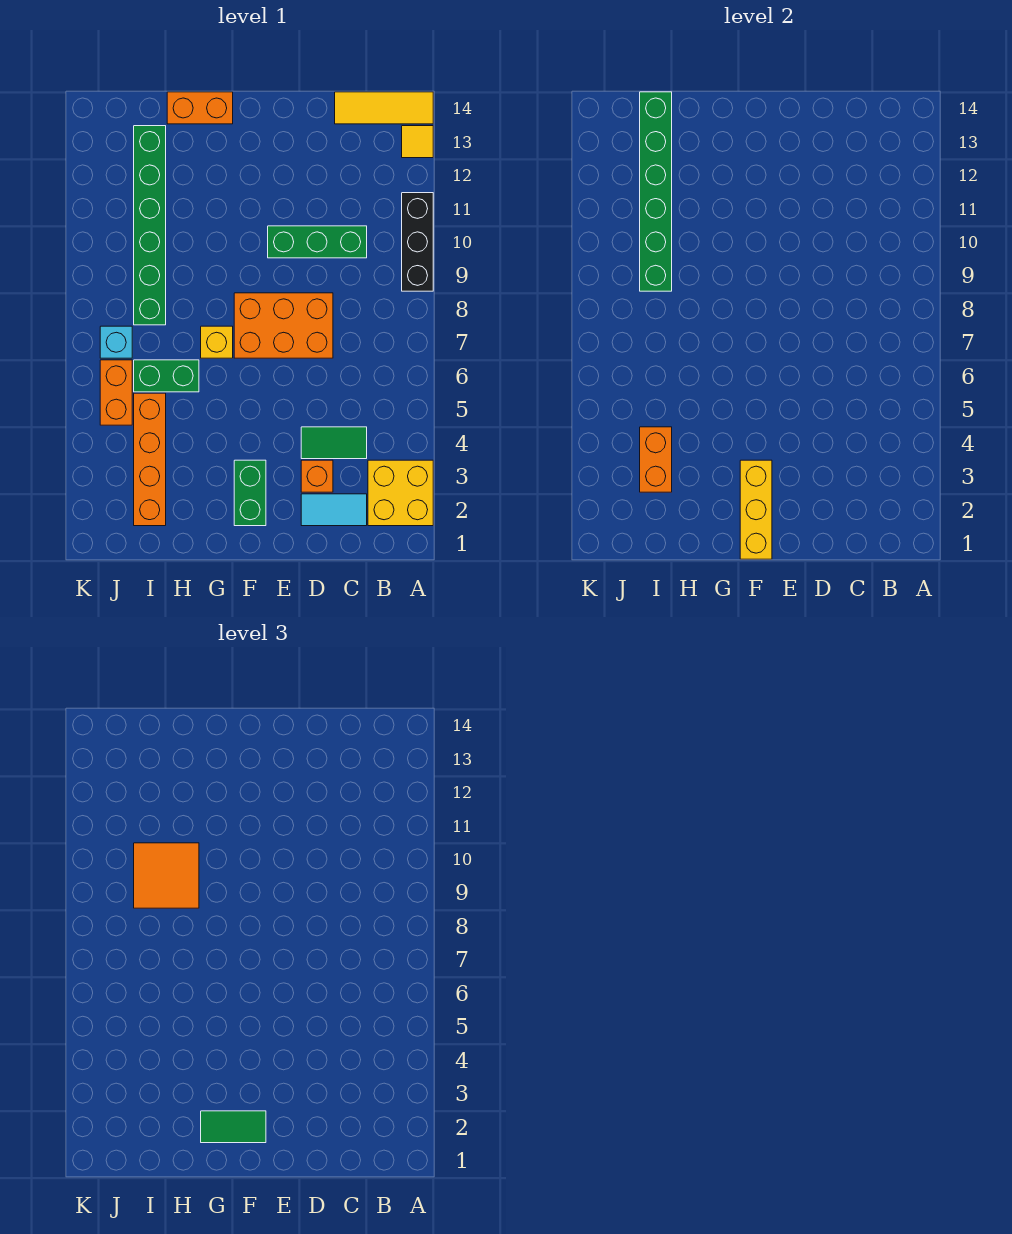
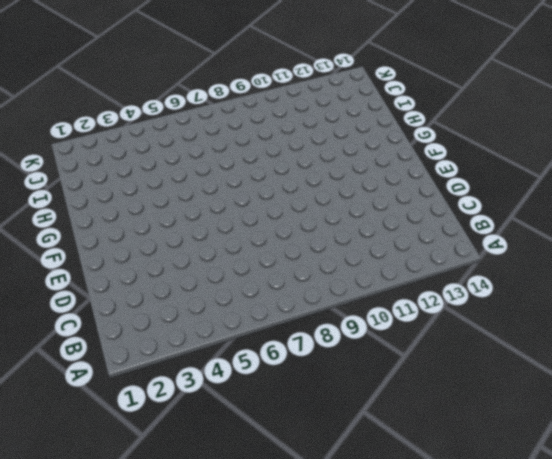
none -> yellow 2x2 brick [368,460,433,526]
none -> black 1x3 brick [402,193,433,291]
none -> yellow 1x1 tile [402,126,433,158]

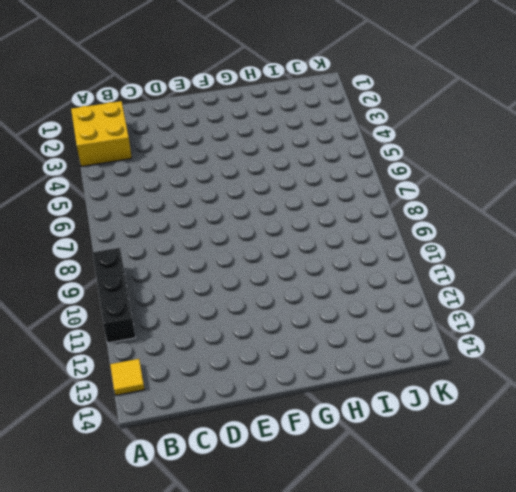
none -> yellow 1x3 tile [335,92,433,124]
none -> cyan 1x2 tile [301,494,367,526]
none -> green 1x2 tile [301,427,367,459]

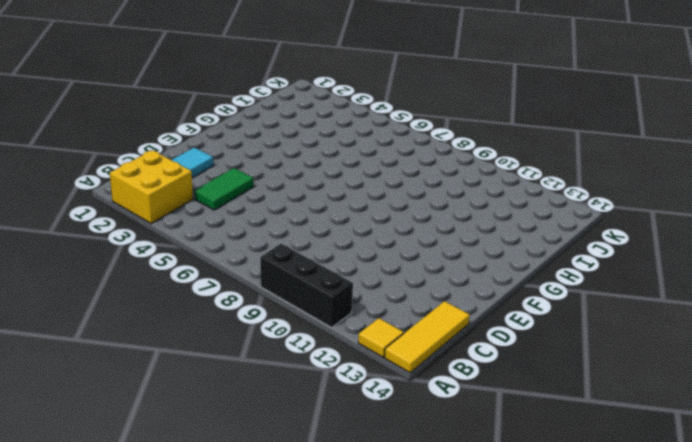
none -> green 1x3 brick [268,226,367,258]
none -> orange 1x1 brick [301,460,333,492]
none -> orange 2x3 brick [234,293,333,358]

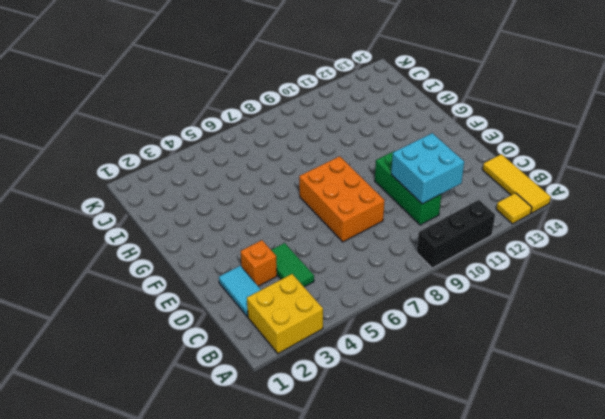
cyan 2x2 brick [391,133,464,204] -> none
none -> green 1x2 brick [234,460,266,526]
none -> yellow 1x1 brick [201,326,233,358]
none -> orange 1x2 brick [167,92,233,124]

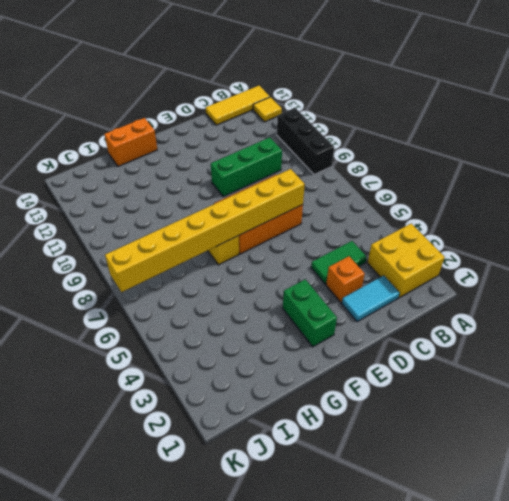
yellow 1x8 brick [105,169,305,292] -> none
none -> green 1x2 brick [134,360,199,392]
none -> orange 1x4 brick [134,393,166,526]
none -> green 1x6 brick [134,126,166,325]

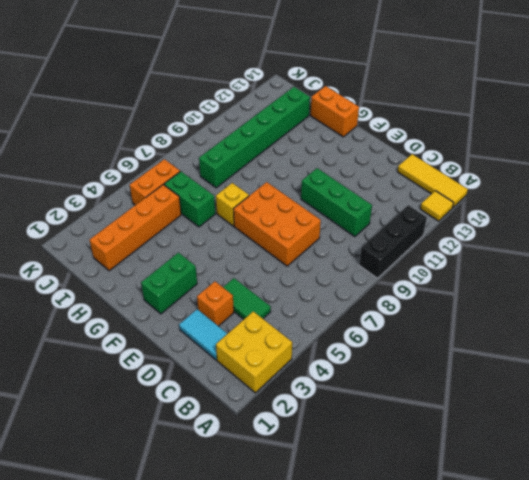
none -> cyan 1x1 brick [100,326,132,358]
none -> yellow 1x3 brick [740,460,772,559]
none -> orange 1x2 brick [640,427,672,492]

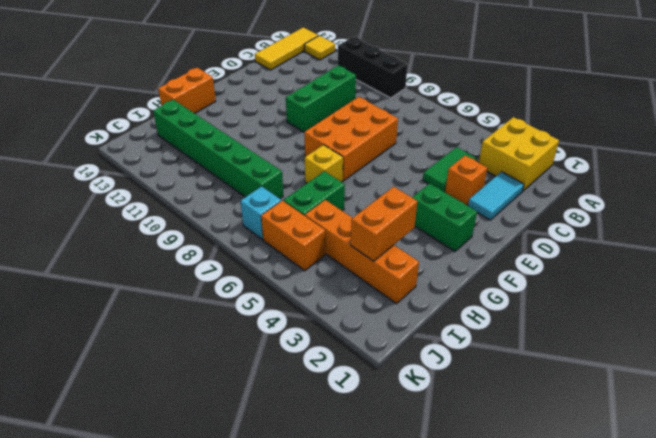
orange 1x2 brick [351,187,417,261] -> orange 1x2 brick turned to [640,427,672,492]
none -> yellow 1x3 brick [740,460,772,559]
none -> green 1x6 brick [640,92,672,291]
none -> green 1x2 tile [201,1111,266,1143]

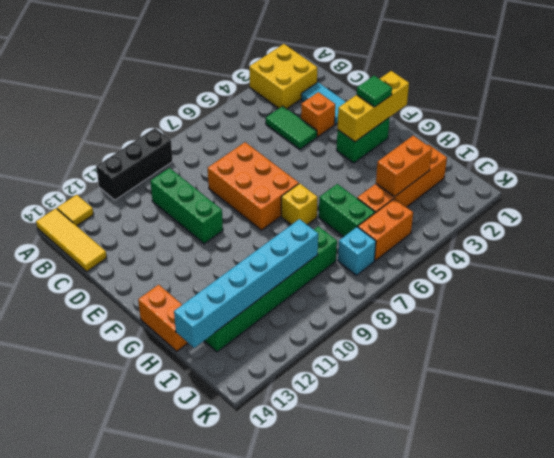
green 1x1 tile [357,76,392,107] -> green 1x2 tile [201,1111,266,1143]
cyan 1x6 brick [174,219,318,348] -> green 1x6 brick [640,92,672,291]
none -> orange 2x2 tile [134,843,199,908]

